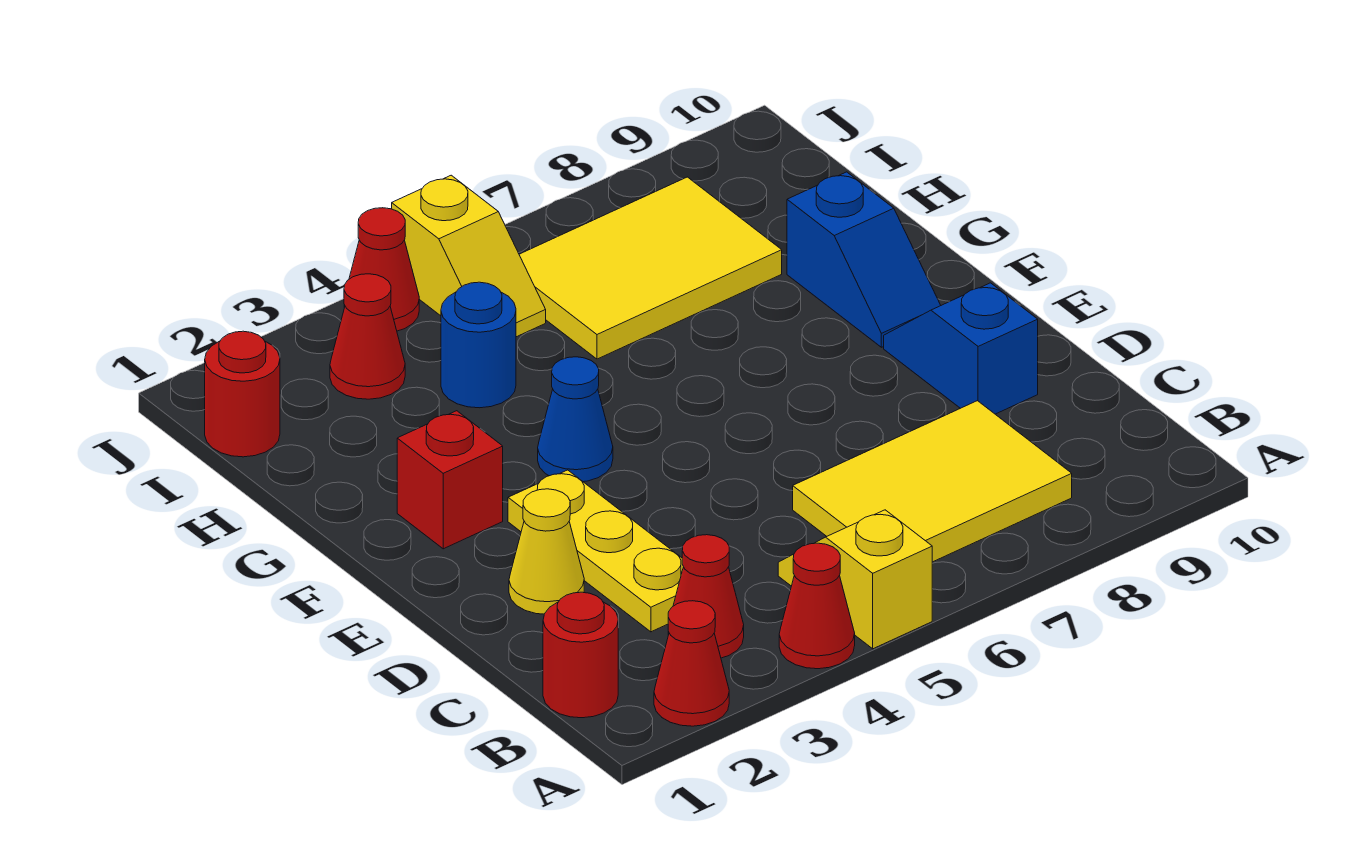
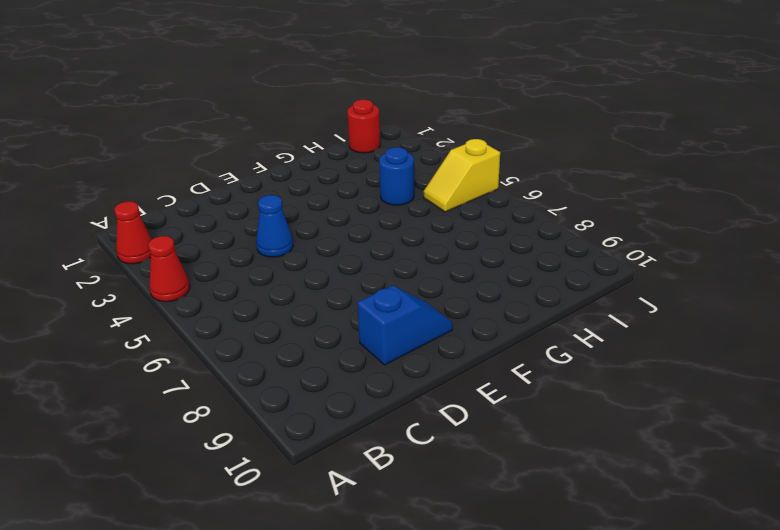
blue 1x1 cone [256,195,293,257] -> blue 1x1 cone moved to [538,357,613,482]
none -> yellow 1x2 slope [778,510,932,649]
none -> red 1x1 round brick [543,592,618,718]
none -> red 1x1 cone [668,535,744,658]

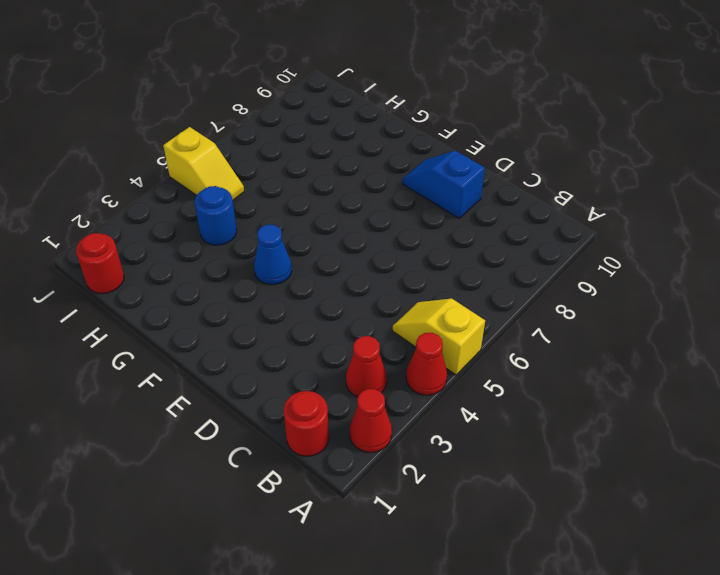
none -> yellow 2x3 tile [793,401,1072,562]
none -> yellow 1x3 plate [508,470,683,632]
none -> yellow 1x1 cone [509,489,584,614]

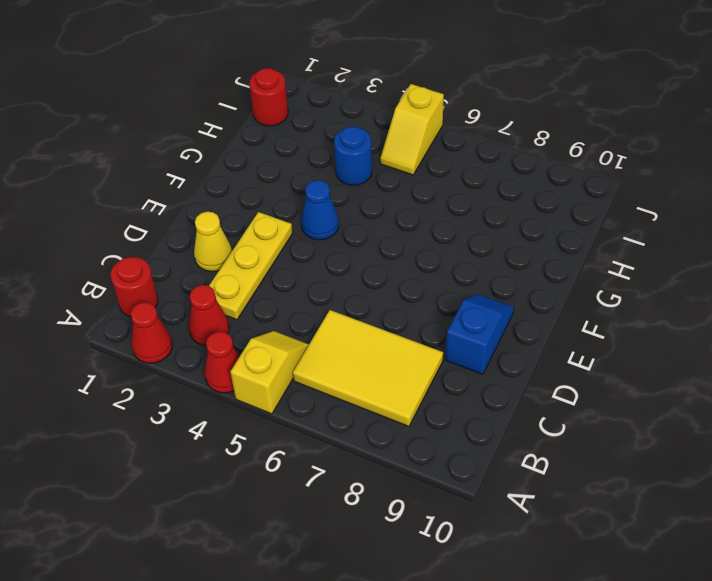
none -> red 1x1 brick [397,411,503,549]
none -> blue 1x2 slope [787,172,941,347]
none -> yellow 2x3 tile [519,177,782,359]

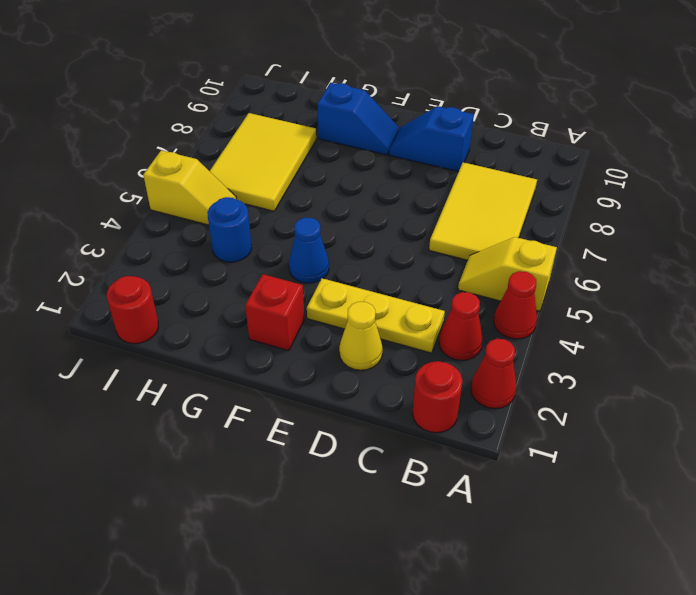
none -> red 1x1 cone [330,274,405,399]
none -> red 1x1 cone [344,208,419,331]

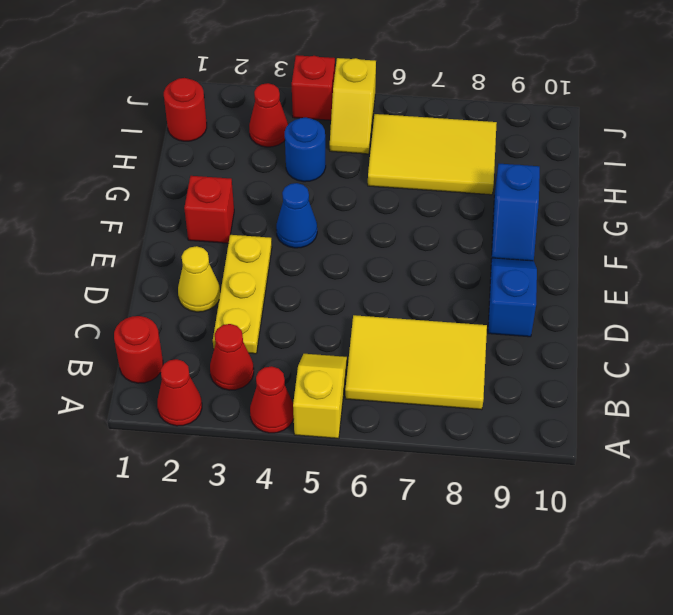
red 1x1 brick [292,55,335,120] -> red 1x1 cone [344,208,419,331]

